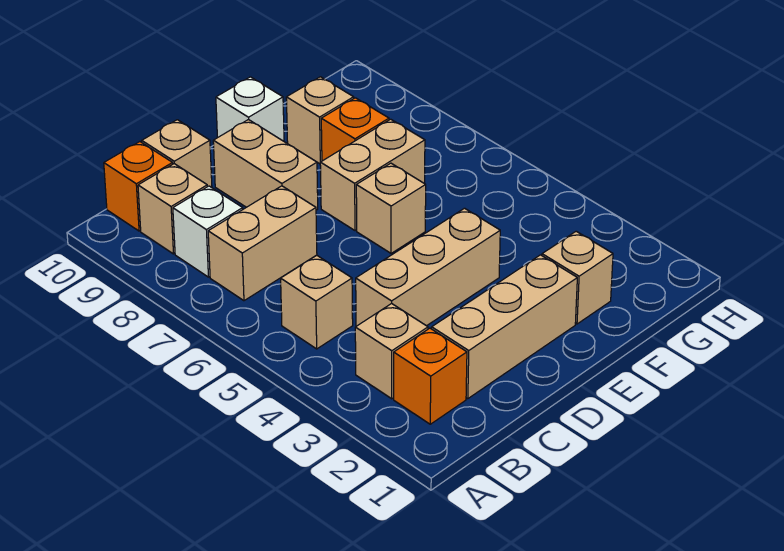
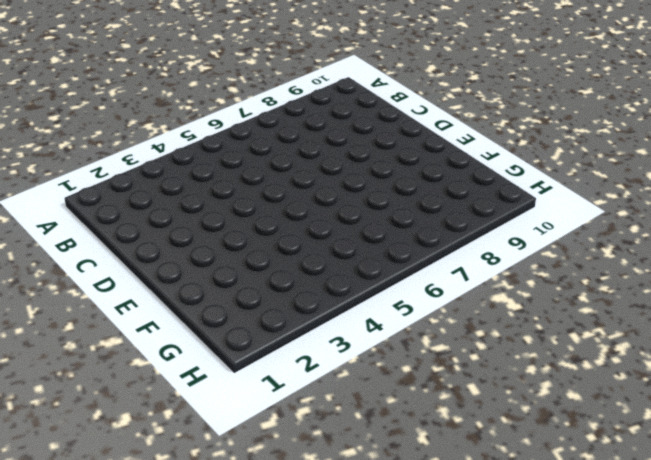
none -> orange 1x1 brick [394,328,467,424]
none -> tan 1x1 brick [355,303,428,399]
none -> tan 1x1 brick [281,255,353,349]

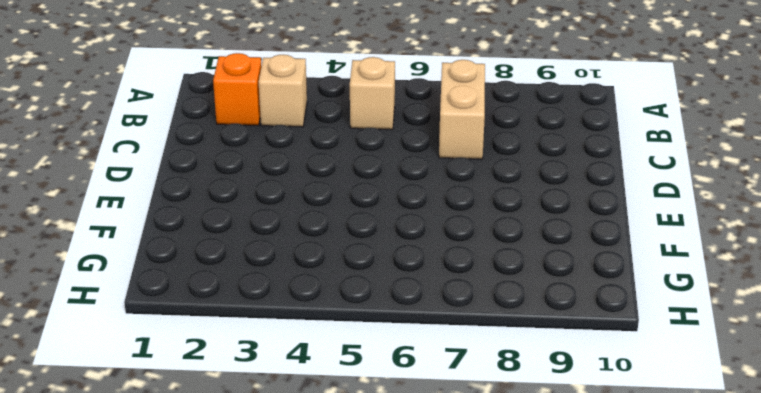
none -> white 1x1 brick [173,186,243,277]
none -> tan 1x1 brick [138,164,207,254]
none -> orange 1x1 brick [104,142,173,231]

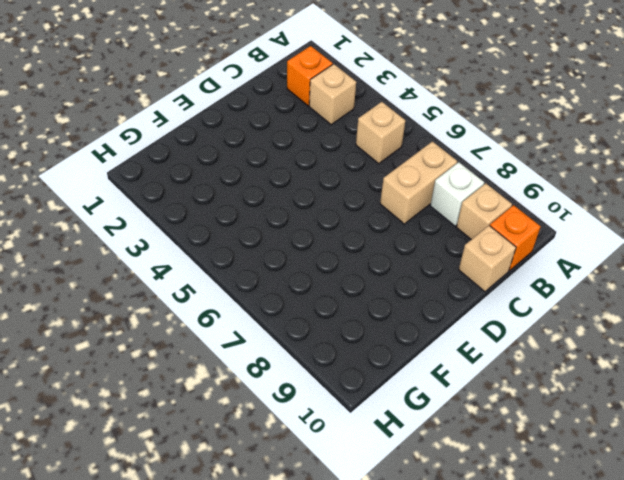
none -> tan 1x3 brick [432,255,577,399]
none -> tan 1x3 brick [356,208,500,326]
none -> tan 1x2 brick [213,119,318,210]

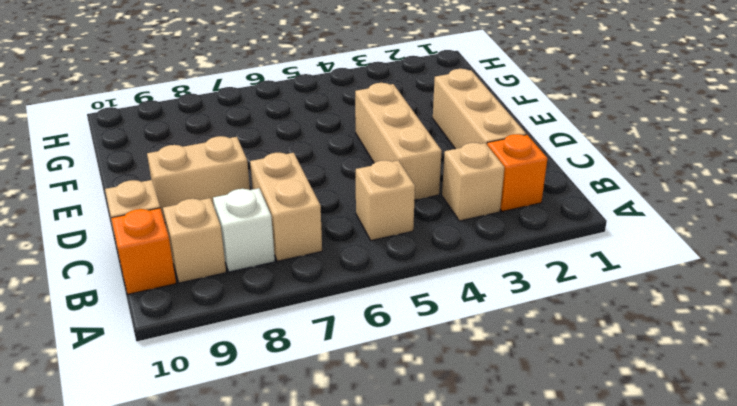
none -> tan 1x1 brick [356,163,426,253]
none -> tan 1x2 brick [320,119,425,231]
none -> white 1x1 brick [216,77,284,141]

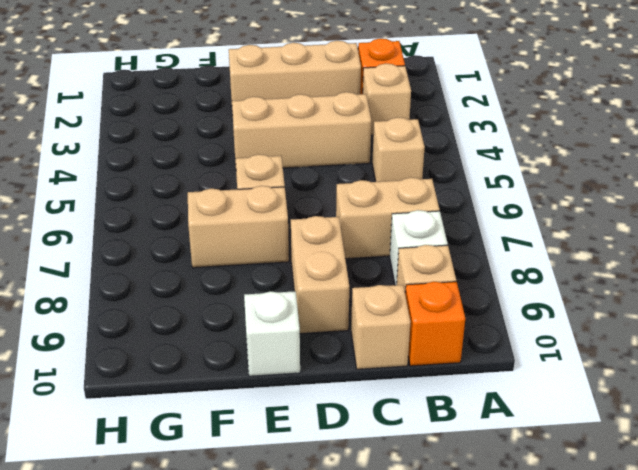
none -> tan 1x1 brick [542,231,613,324]
none -> orange 1x1 brick [321,98,389,161]
none -> tan 1x1 brick [286,77,354,164]

